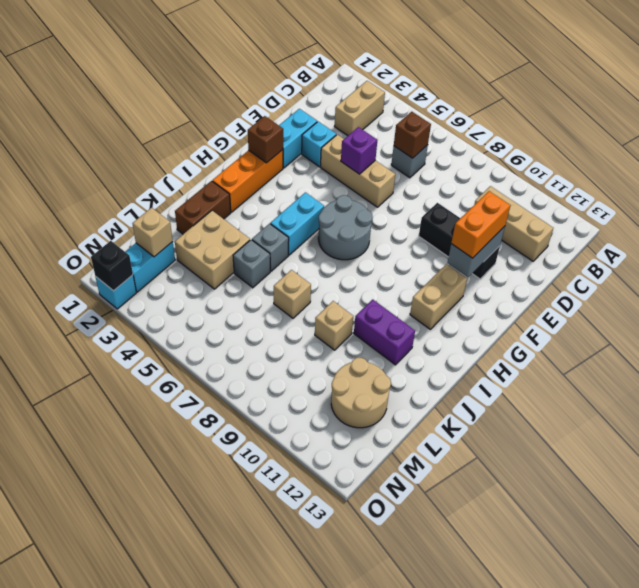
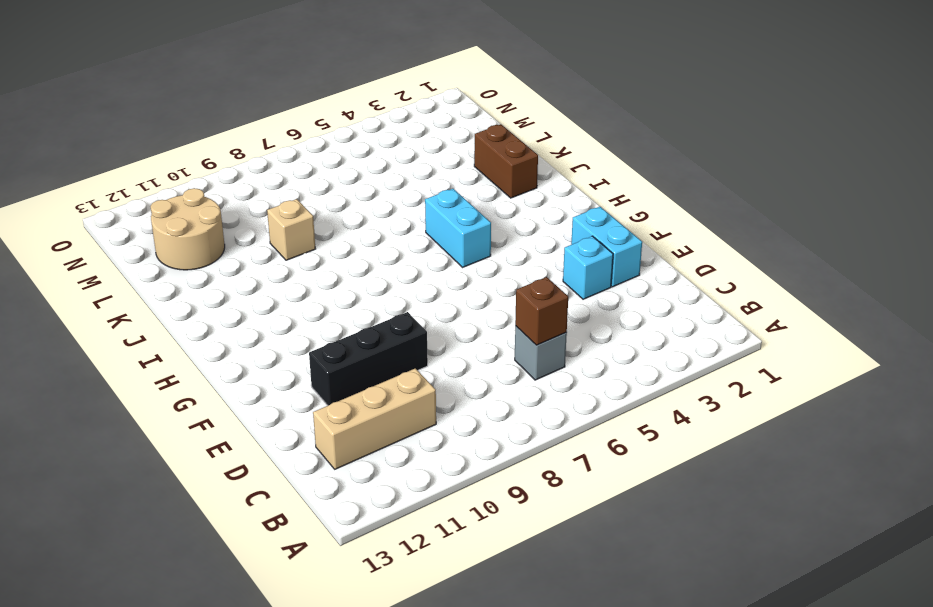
none -> tan 1x2 brick [334,81,385,136]
none -> tan 1x3 brick [320,135,395,207]
none -> orange 1x3 brick [212,150,283,212]

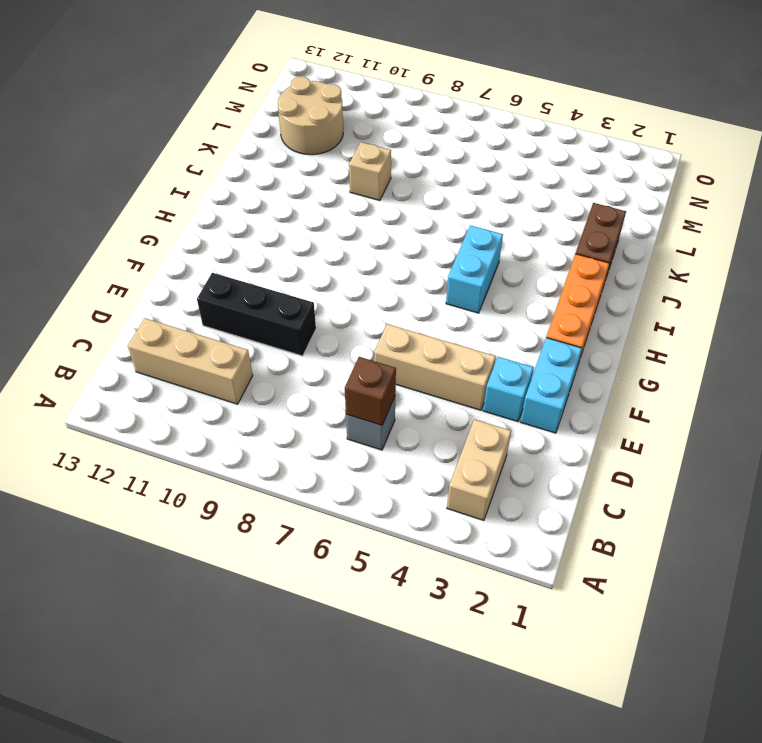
none -> grey 2x2 round brick [318,195,372,260]
none -> tan 1x2 brick [410,264,467,329]
none -> grey 1x1 brick [252,224,289,271]

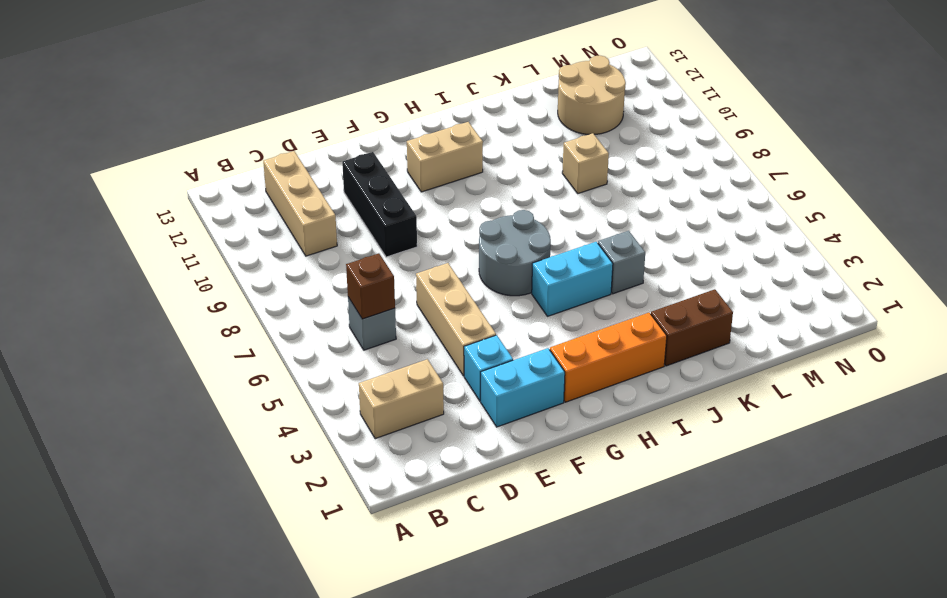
none -> purple 1x2 brick [354,299,415,365]
none -> tan 2x2 brick [175,211,250,289]
none -> grey 1x1 brick [233,240,270,288]

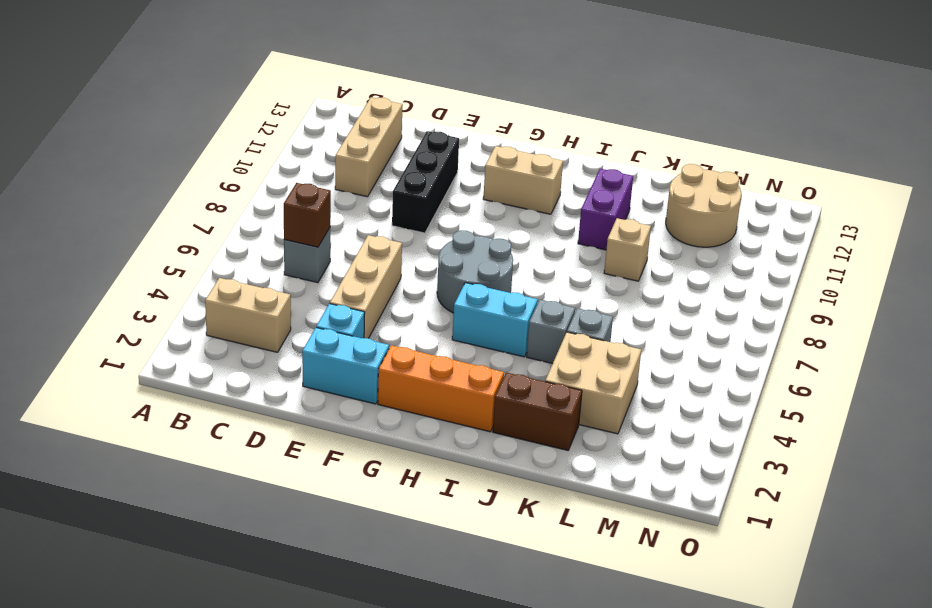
none -> tan 1x1 brick [274,270,311,318]
none -> cyan 1x2 brick [125,242,175,292]
none -> cyan 1x1 brick [95,275,136,309]

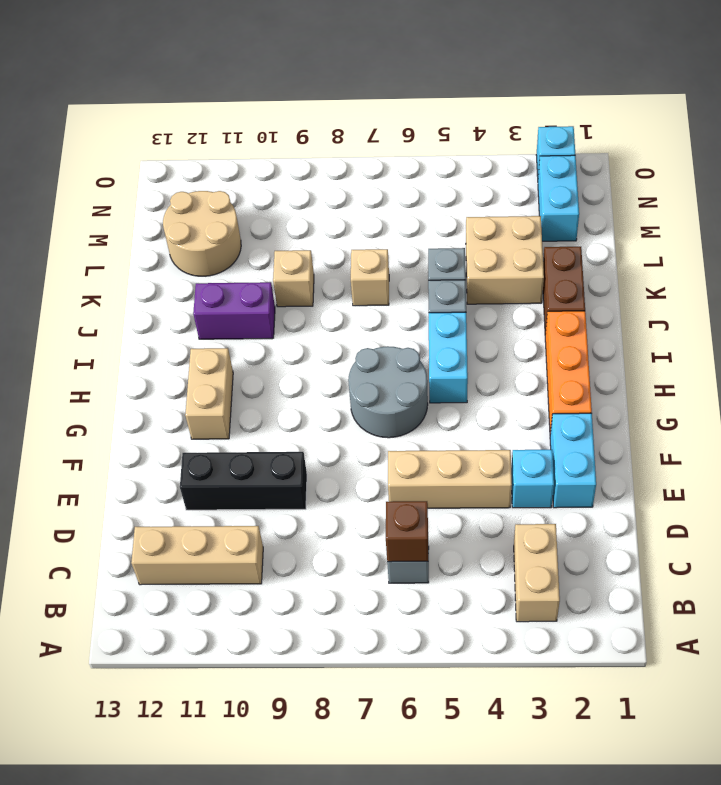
none -> purple 1x1 brick [341,127,377,174]
none -> grey 1x2 brick [447,226,505,277]
none -> brown 1x1 brick [248,116,283,163]

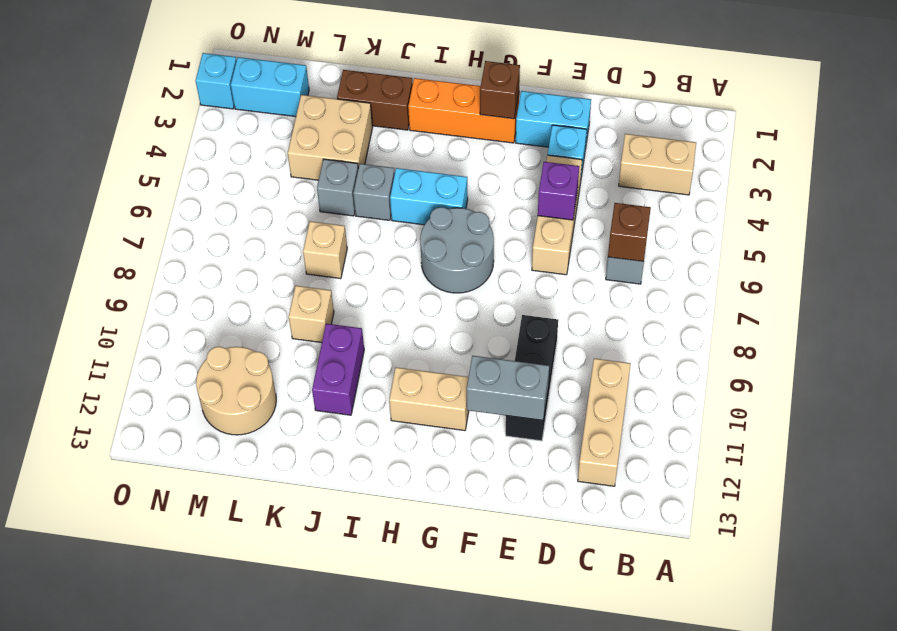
none -> tan 1x1 brick [133,208,173,257]
none -> black 1x1 brick [91,241,133,291]
none -> orange 1x2 brick [451,191,510,258]

